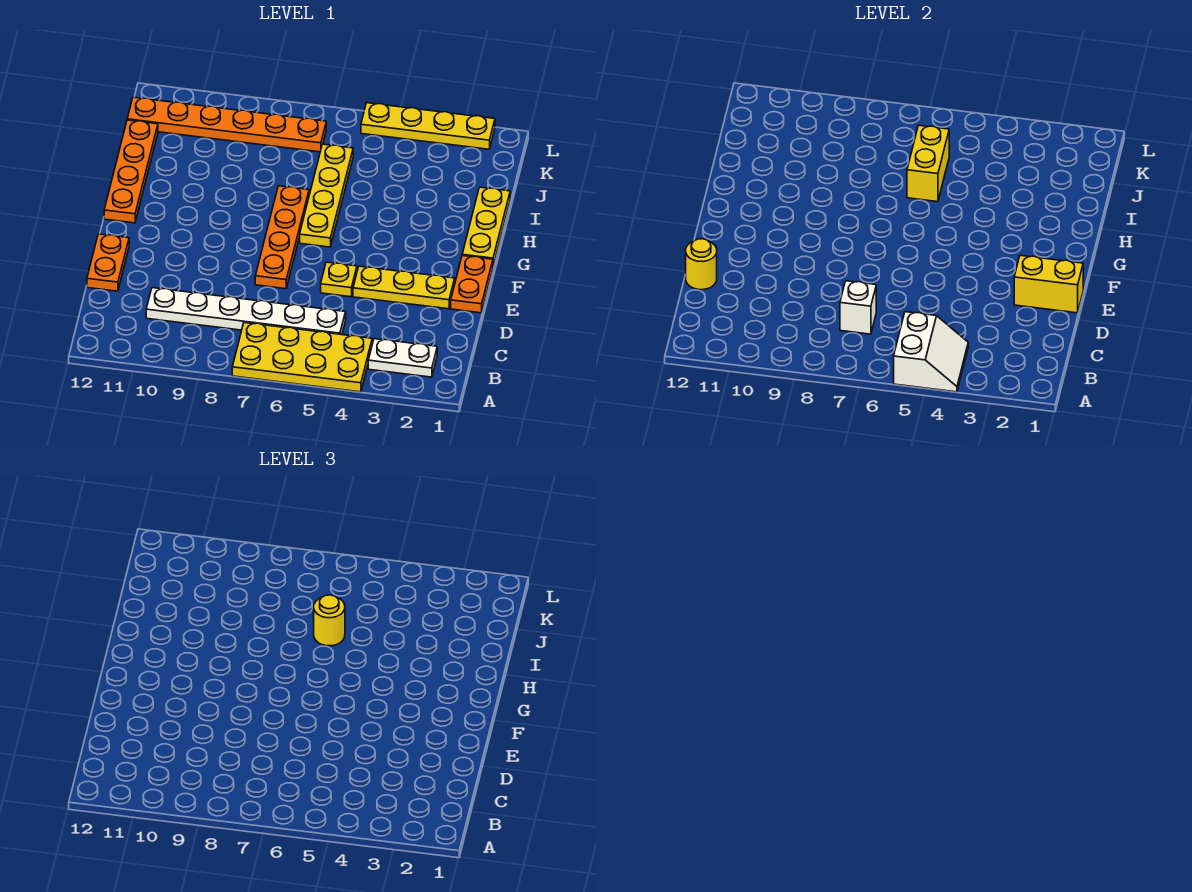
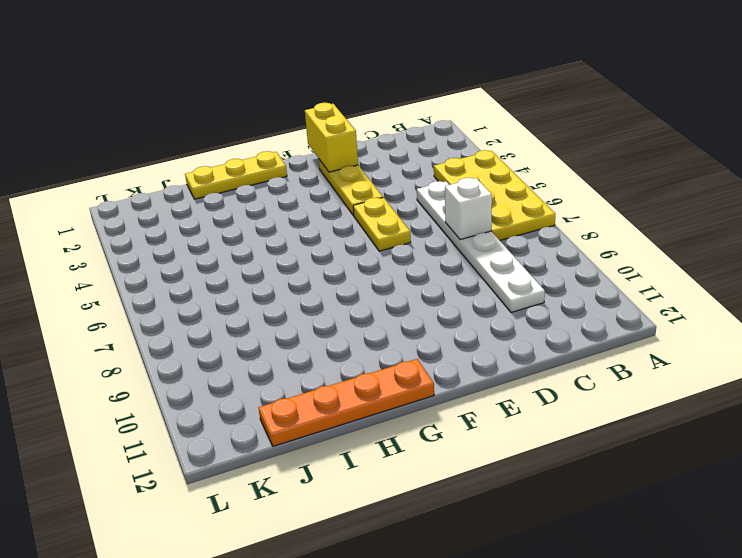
yellow 1x2 plate [353,198,411,251] -> yellow 1x1 plate [321,262,357,297]
none -> white 1x2 plate [368,339,437,377]
none -> orange 1x2 plate [87,234,129,291]
none -> orange 1x2 plate [451,256,493,313]

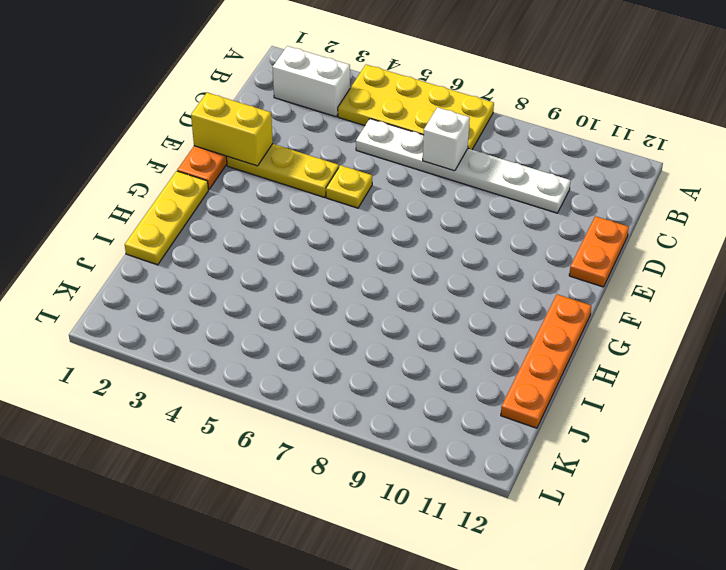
white 1x2 brick [273,46,350,117] -> white 1x2 plate [368,339,437,377]
none -> orange 1x4 plate [255,186,309,289]
none -> yellow 1x4 plate [300,144,353,247]
none -> orange 1x6 plate [127,97,326,152]

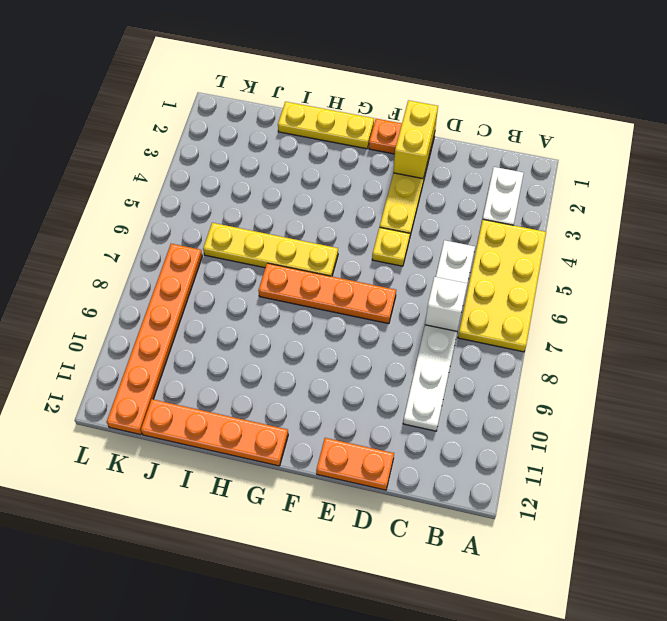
none -> yellow 1x4 plate [361,103,495,149]
none -> white 2x2 slope [894,312,968,392]
none -> yellow 1x1 round brick [686,239,717,290]

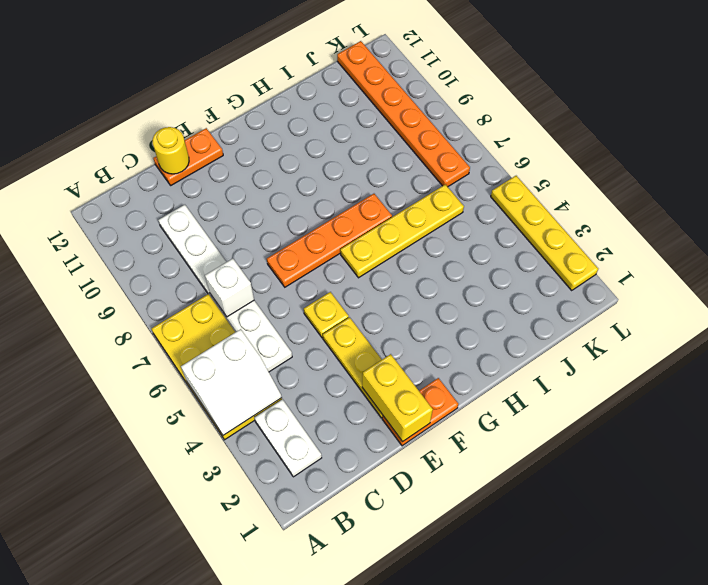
none -> yellow 1x3 plate [462,187,510,266]
none -> orange 1x4 plate [104,120,158,223]
none -> yellow 1x2 brick [907,125,949,202]

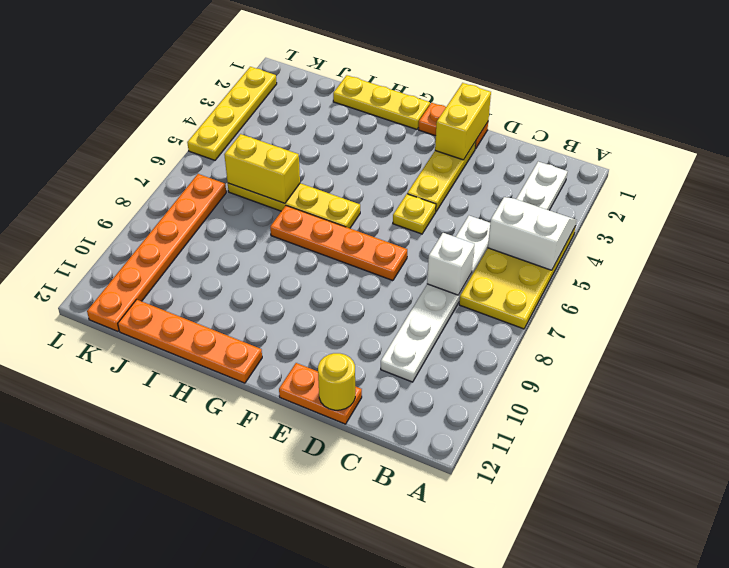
none -> yellow 1x1 round brick [314,595,345,646]

